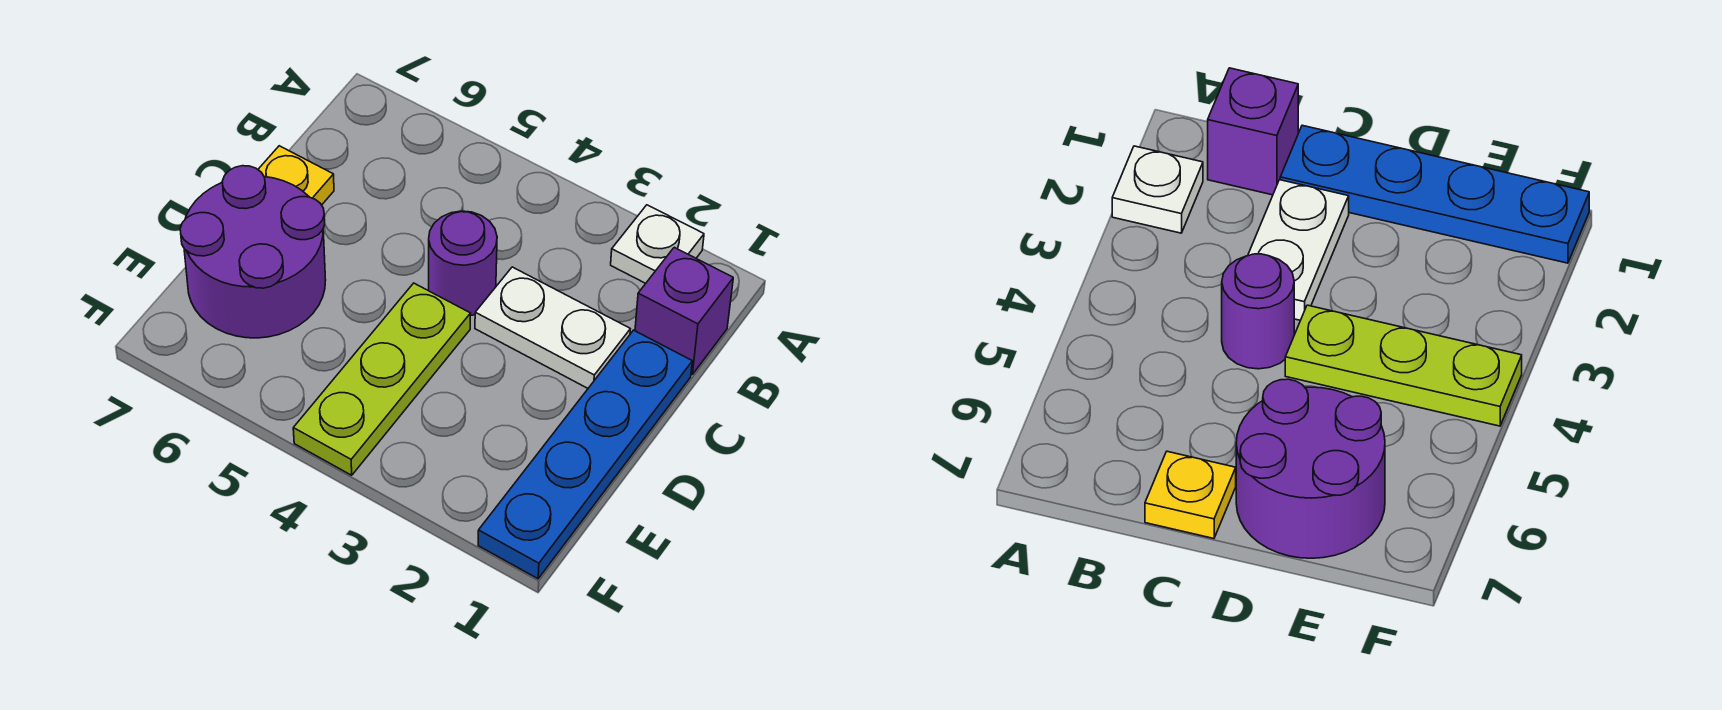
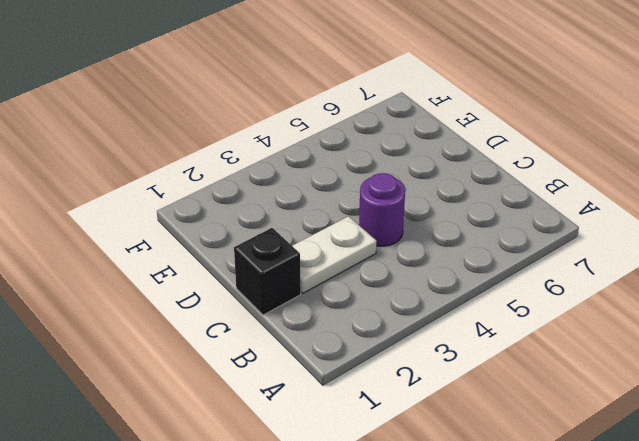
black 1x1 brick [234,228,301,315] -> blue 1x4 plate [478,330,692,579]
none -> white 1x1 plate [611,205,704,283]
none -> purple 1x1 brick [635,247,733,374]

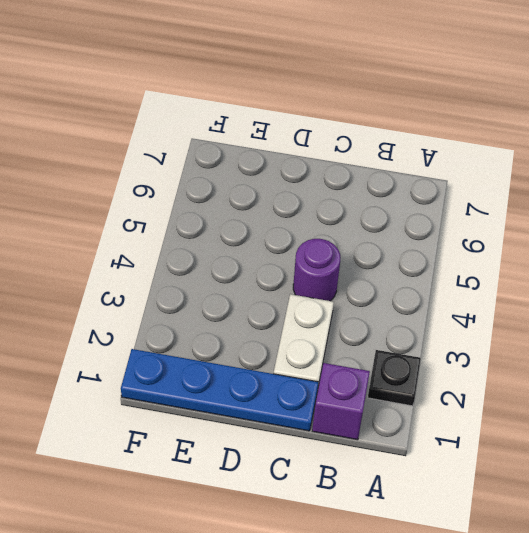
black 1x1 plate [368,350,421,406] -> white 1x1 plate [611,205,704,283]
none -> yellow 1x1 plate [258,146,334,205]
none -> lime 1x3 plate [293,283,471,475]

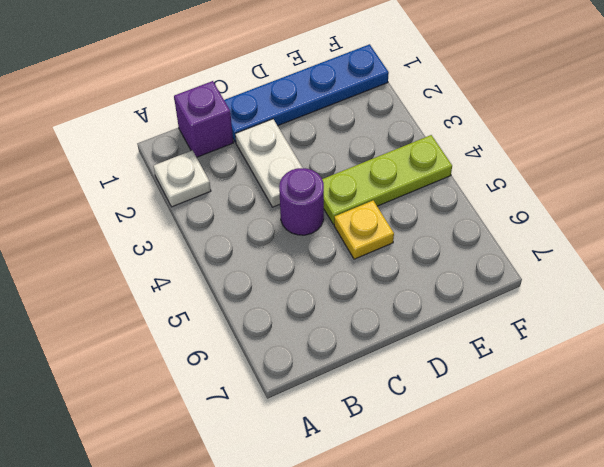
yellow 1x1 plate [334,201,394,259] -> yellow 1x1 plate moved to [258,146,334,205]
none -> purple 2x2 round brick [180,166,326,338]

